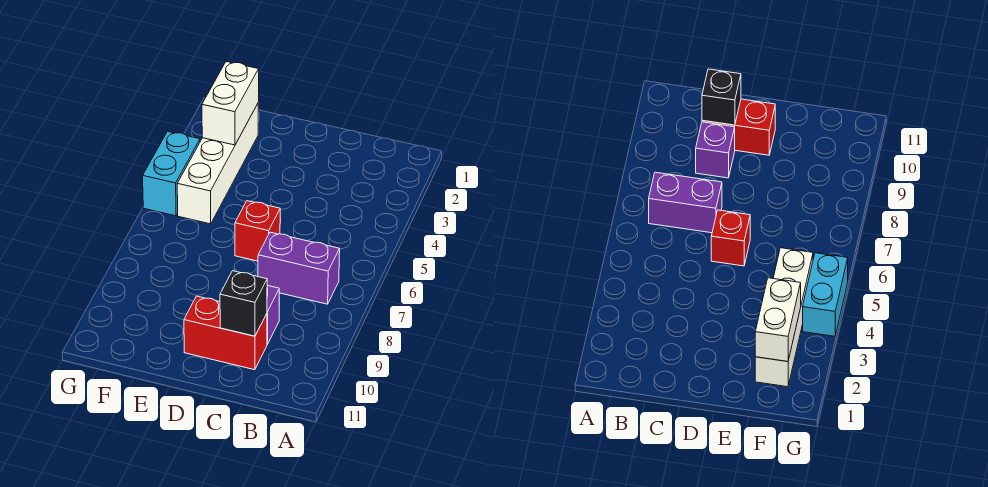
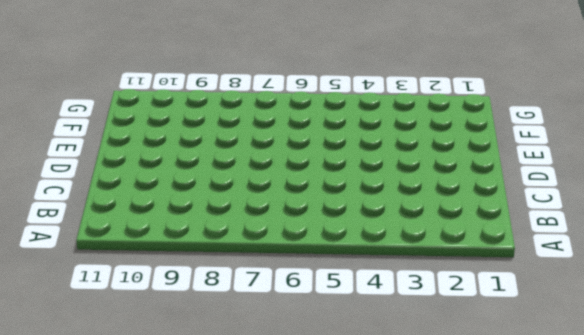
none -> purple 1x2 brick [258,232,340,304]
none -> purple 1x1 brick [267,285,279,344]

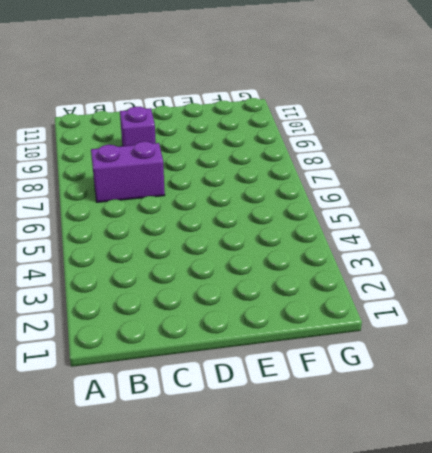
none -> red 1x2 brick [184,296,267,370]
none -> red 1x1 brick [235,201,280,261]

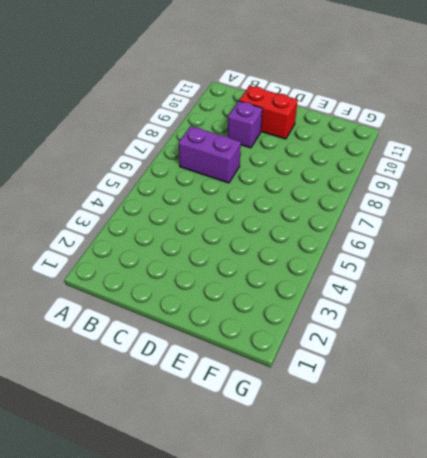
none -> red 1x1 brick [235,201,280,261]
none -> white 1x4 brick [177,104,258,224]

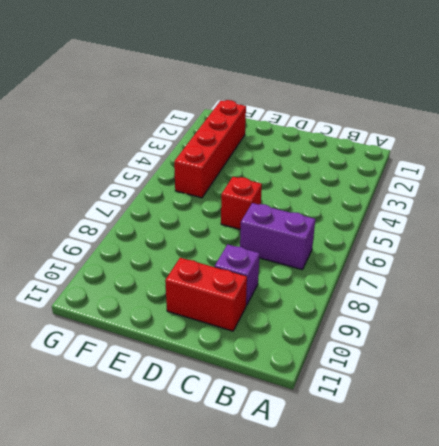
red 1x4 brick [174,100,246,198] -> white 1x4 brick [177,104,258,224]
none -> cyan 1x2 brick [143,131,200,216]
none -> black 1x1 brick [220,271,267,336]

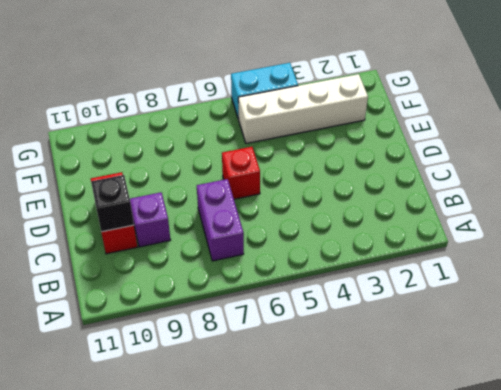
none -> white 1x2 brick [202,62,259,145]

